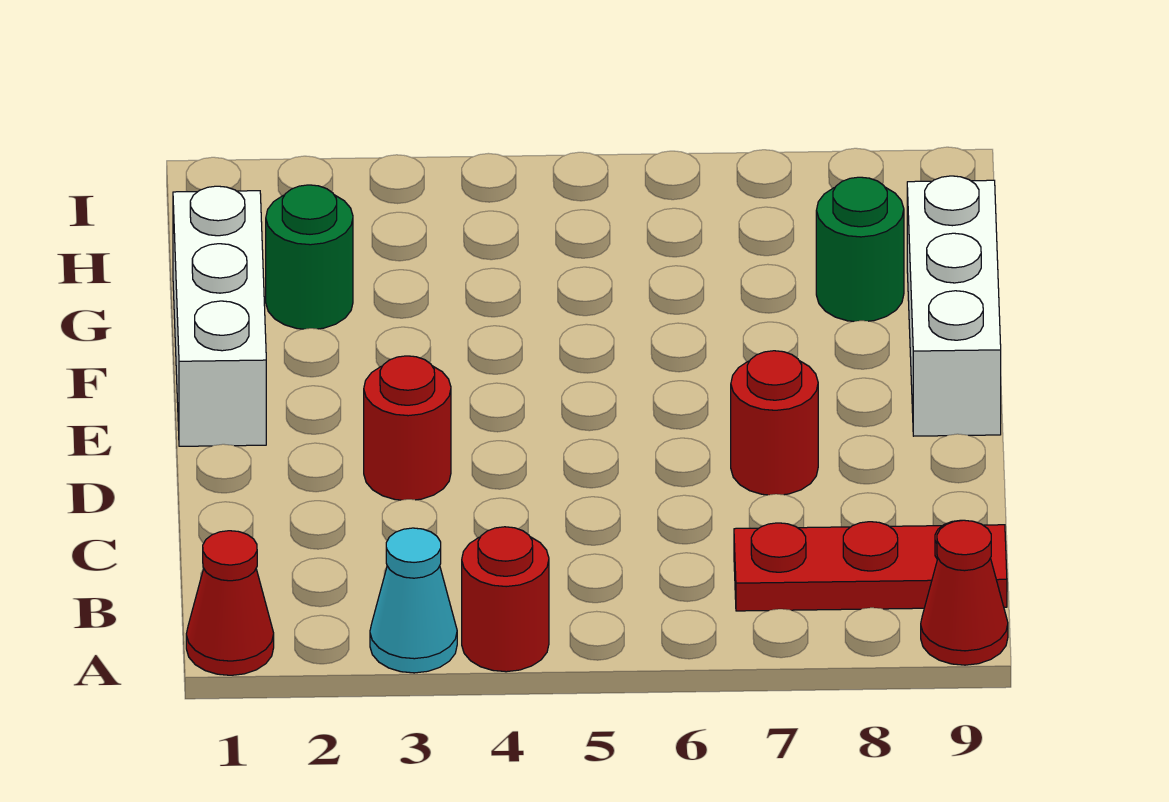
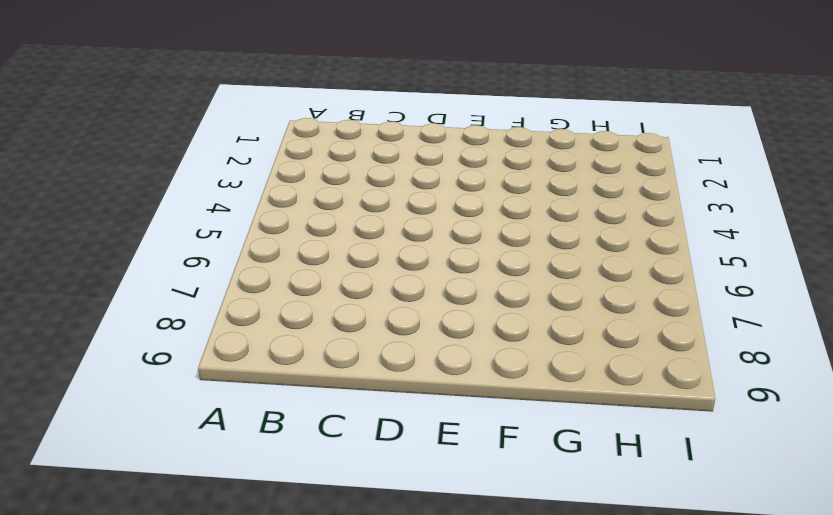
none -> red 1x1 cone [186,531,274,675]
none -> cyan 1x1 cone [370,528,457,673]

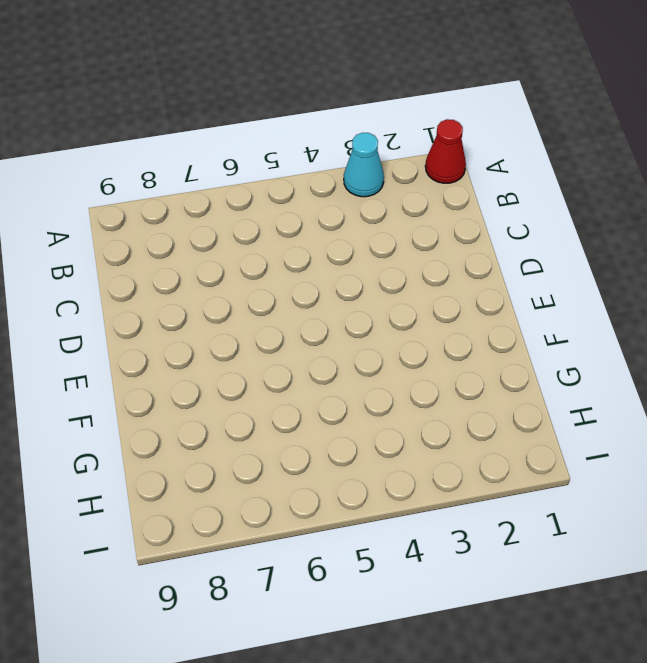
none -> red 1x1 round brick [462,527,549,672]
none -> red 1x1 cone [921,520,1008,665]

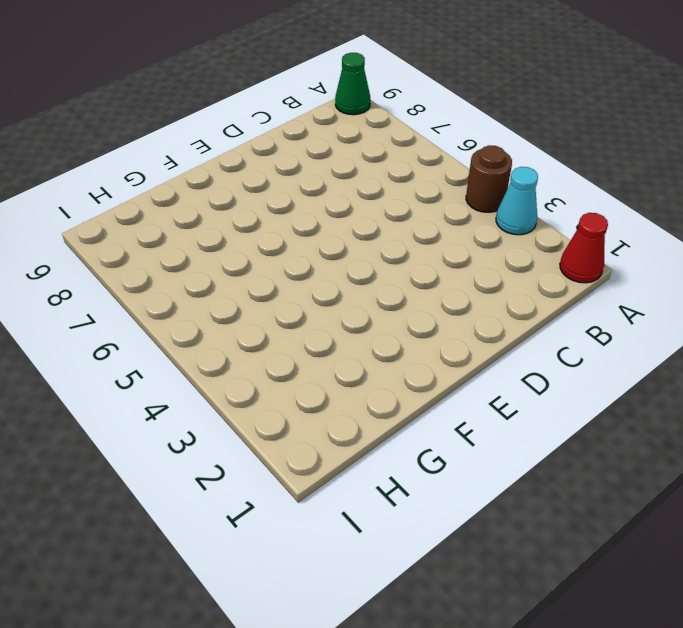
brown 1x1 round brick [466,145,512,212] -> red 1x1 round brick [462,527,549,672]
green 1x1 cone [335,53,370,115] -> red 1x1 cone [921,520,1008,665]
none -> red 1x3 plate [734,520,1007,611]
none -> red 1x1 round brick [364,356,451,500]

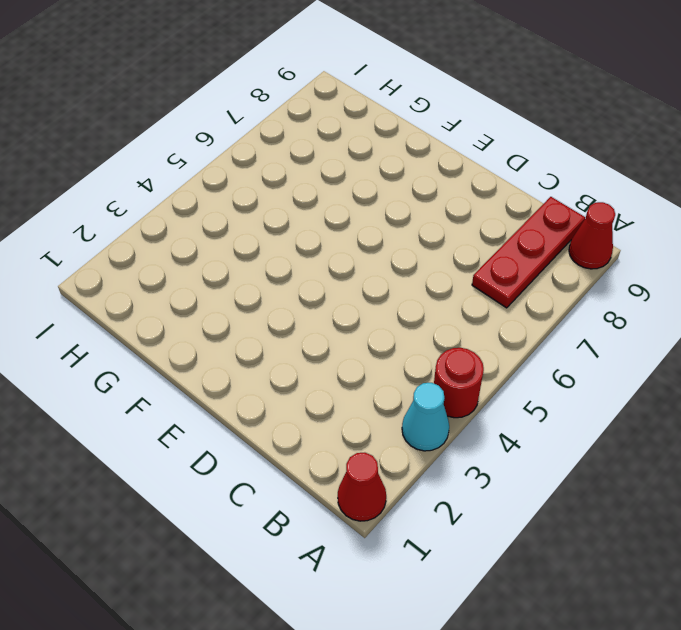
none -> red 1x1 round brick [364,356,451,500]
none -> red 1x1 round brick [731,351,818,495]

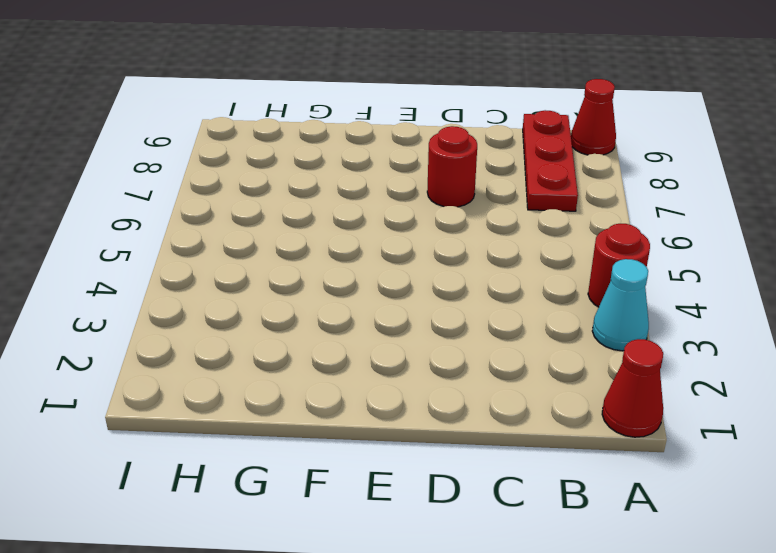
none -> red 1x1 round brick [364,356,451,500]
none -> white 1x3 brick [173,186,266,446]

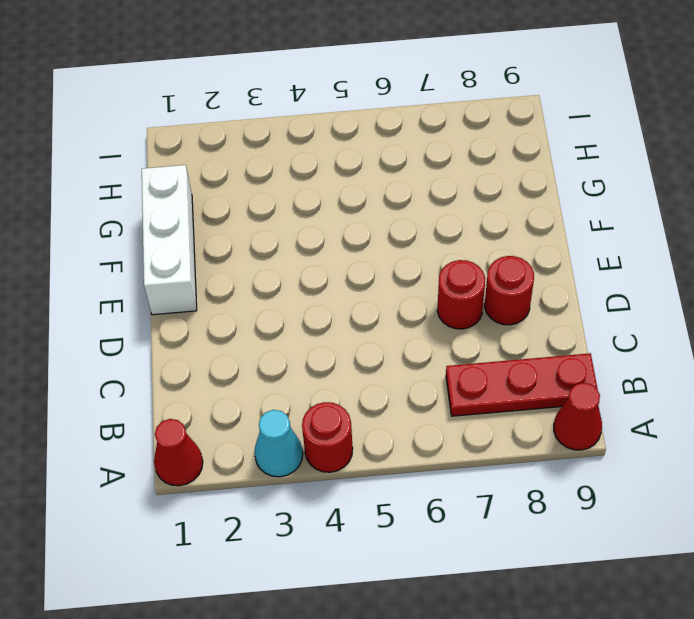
red 1x1 round brick [485,256,534,325] -> red 1x1 round brick moved to [364,356,451,500]
none -> white 1x3 brick [907,176,1001,436]
none -> green 1x1 round brick [266,185,353,329]

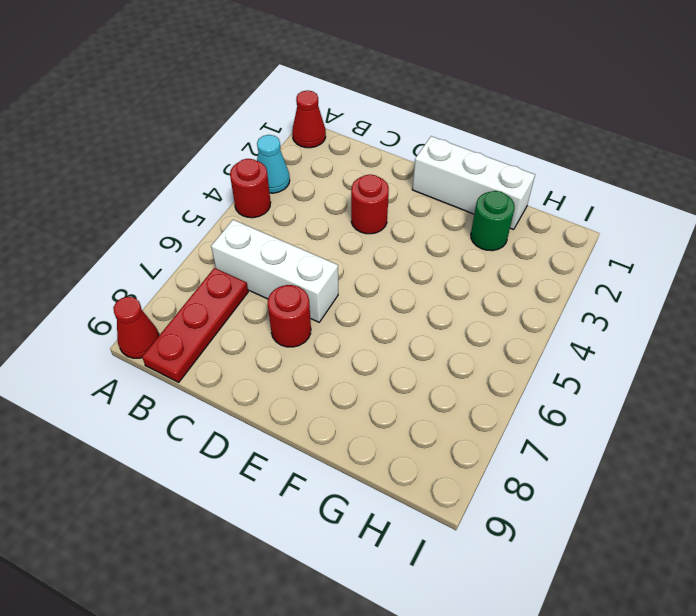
white 1x3 brick [211,220,338,322] -> white 1x3 brick moved to [907,176,1001,436]
none -> green 1x1 round brick [816,177,904,321]

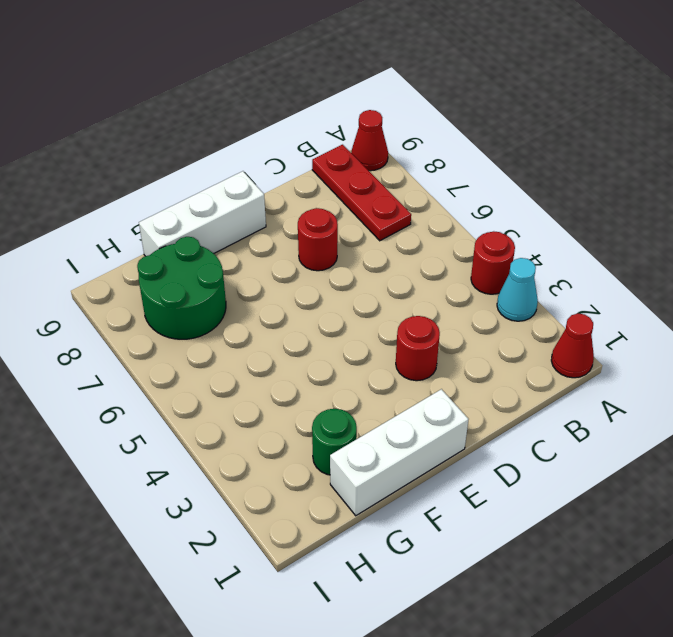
green 2x2 round brick [137,237,226,339] -> green 1x1 round brick [816,177,904,321]

